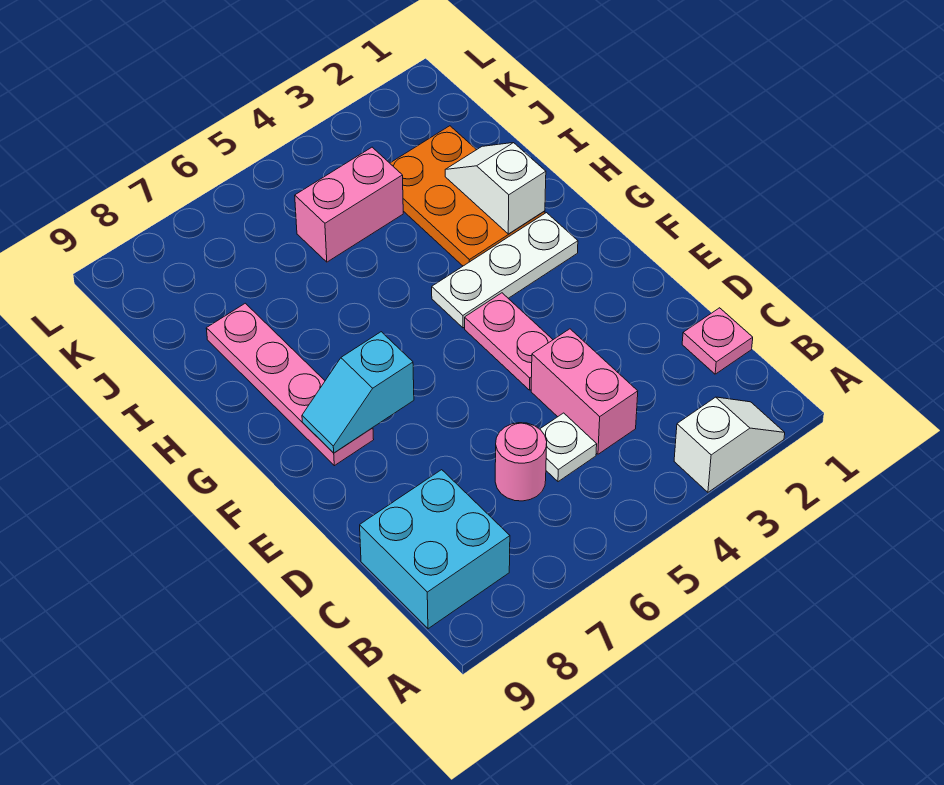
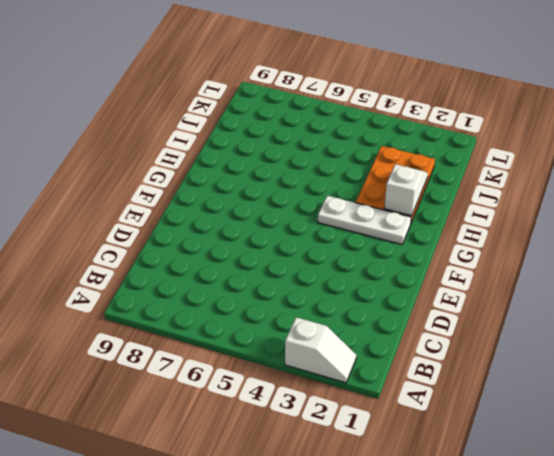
none -> cyan 2x2 brick [360,470,510,629]
none -> pink 1x1 plate [682,308,753,374]
none -> pink 1x2 brick [531,329,638,454]

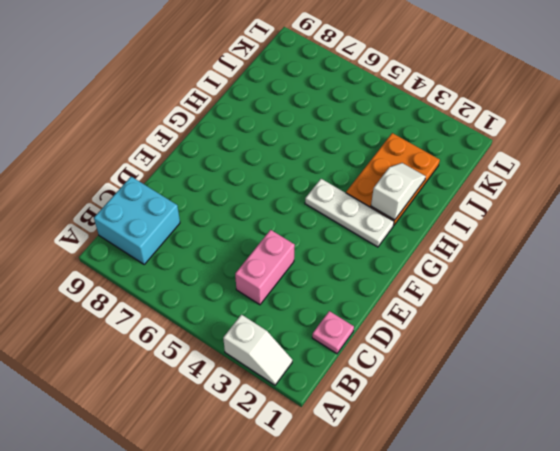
none -> white 1x1 plate [540,413,597,482]
none -> pink 1x1 round brick [495,423,547,501]
none -> pink 1x2 plate [465,293,553,390]

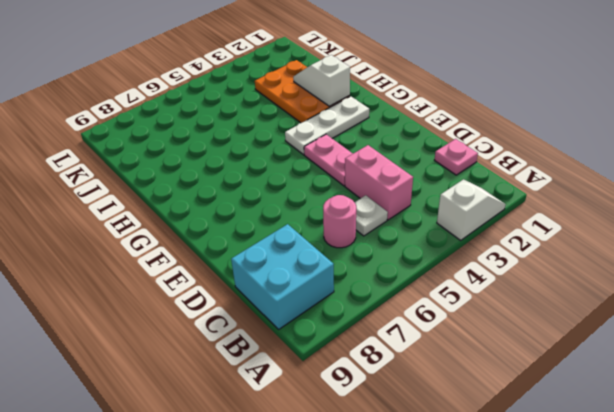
none -> pink 1x4 plate [206,303,374,466]
none -> pink 1x2 brick [295,147,403,262]
none -> cyan 1x2 slope [302,332,414,453]

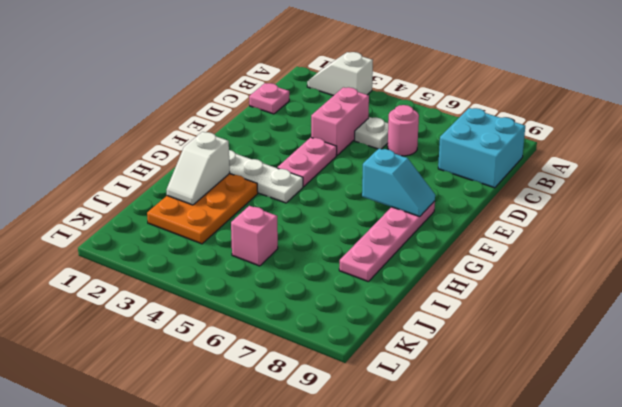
pink 1x1 brick [231,206,278,266] -> pink 1x2 brick [295,147,403,262]

